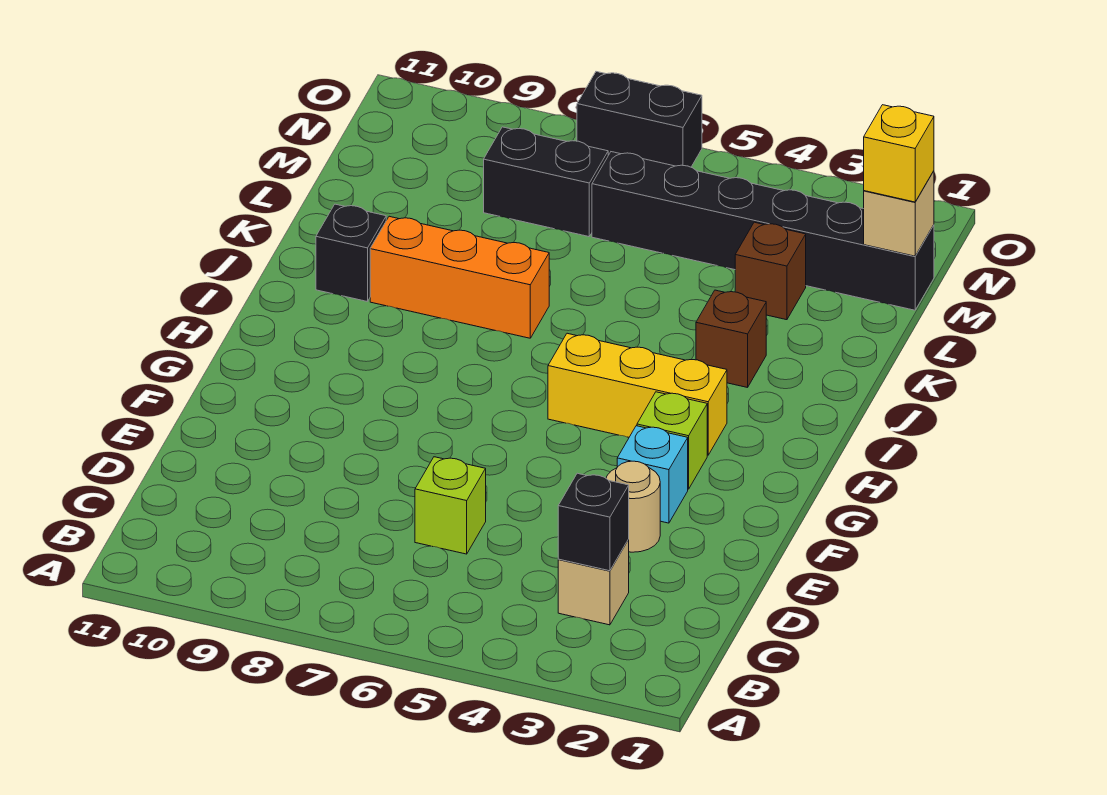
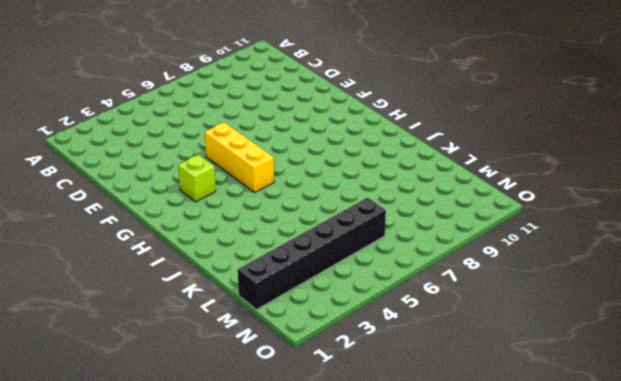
yellow 1x3 brick [205,122,274,192] -> yellow 1x3 brick turned to [548,333,727,455]
none -> tan 1x1 brick [558,539,629,625]
none -> lime 1x1 brick [415,457,486,554]
none -> tan 1x1 round brick [606,461,660,552]

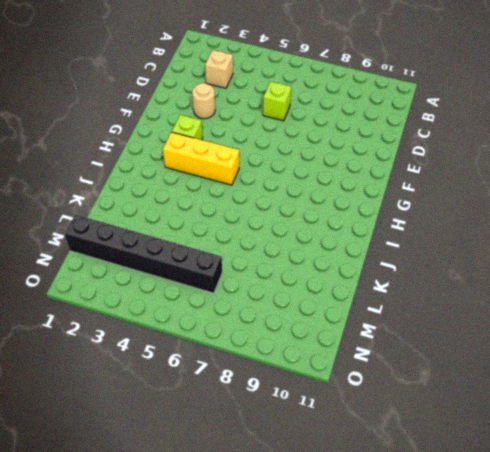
none -> cyan 1x1 brick [617,426,688,523]
none -> brown 1x1 brick [696,290,766,388]
none -> orange 1x3 brick [370,216,549,338]

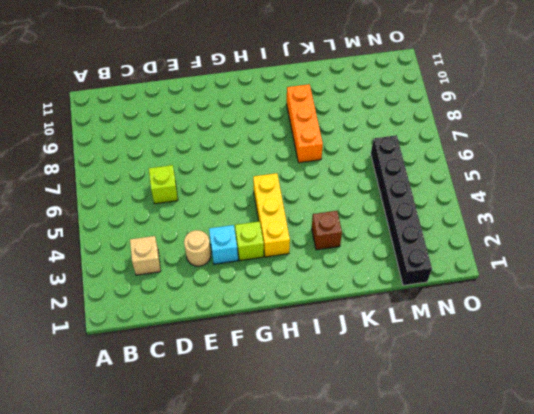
none -> black 1x1 brick [316,204,386,302]
none -> brown 1x1 brick [735,222,806,320]
none -> black 1x2 brick [484,127,608,237]

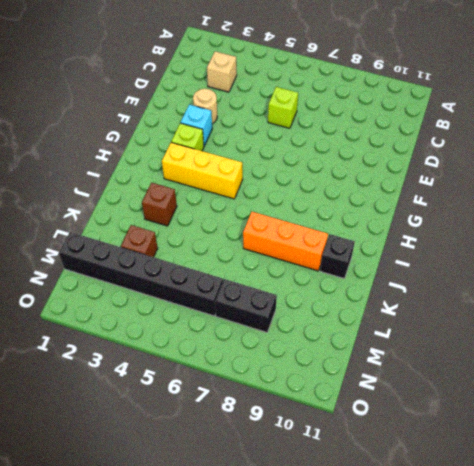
none -> black 1x2 brick [577,72,702,167]
none -> black 1x1 brick [558,473,629,571]
none -> tan 1x1 brick [864,171,934,256]

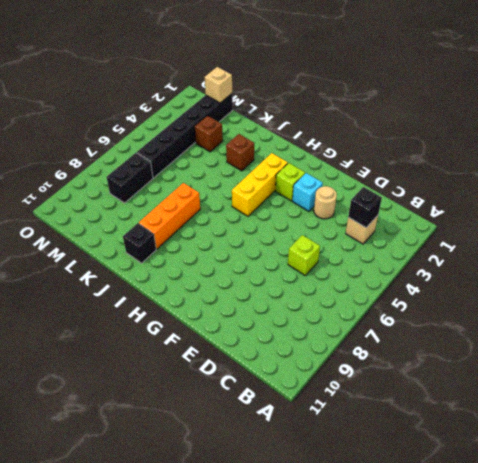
none -> black 1x2 brick [577,72,702,167]
none -> yellow 1x1 brick [864,105,934,202]

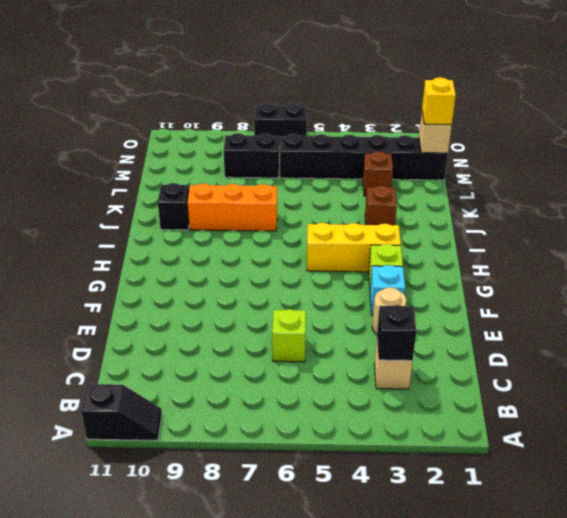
black 1x2 slope [81,384,162,440] -> none

